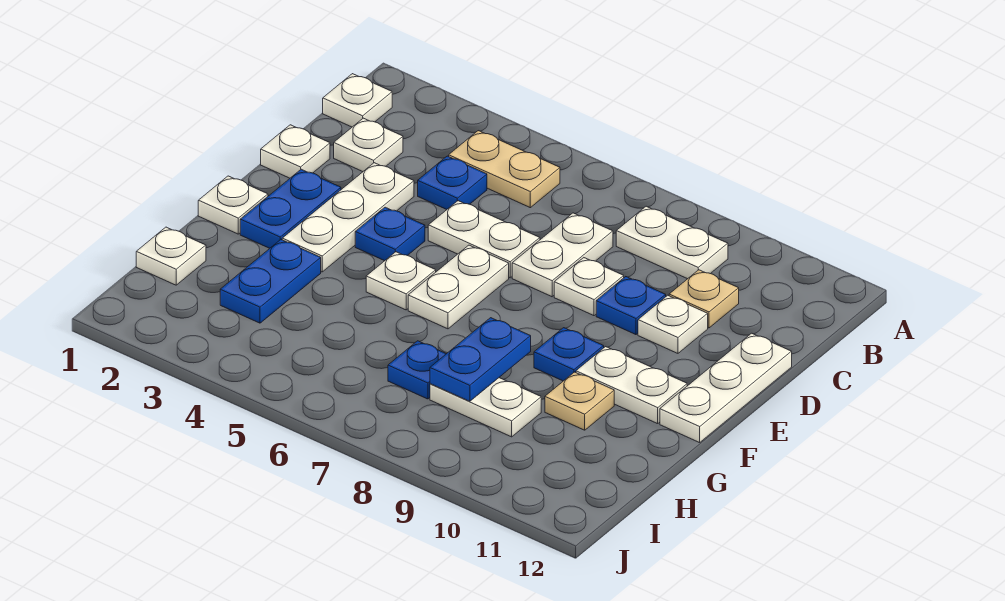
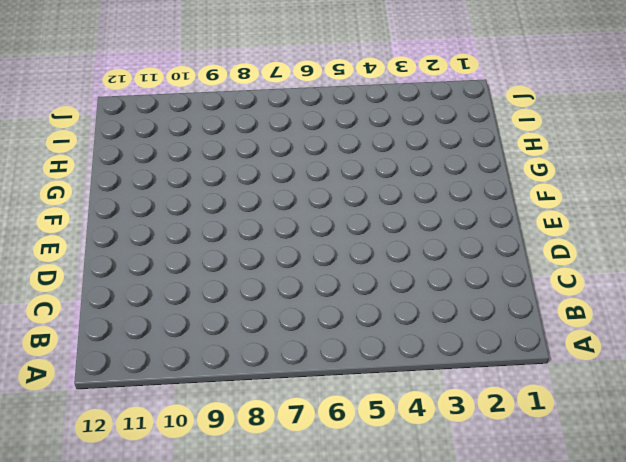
none -> white 1x1 plate [323,74,392,127]
none -> tan 1x2 plate [449,131,560,208]
none -> white 1x2 plate [616,206,728,279]

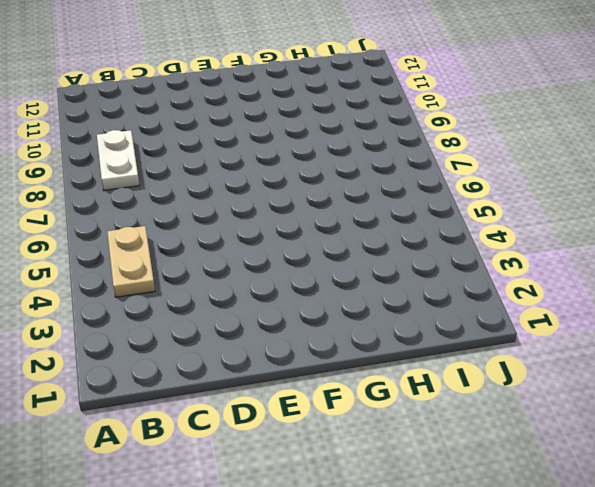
none -> white 1x1 plate [323,74,392,127]
none -> white 1x1 plate [334,118,403,172]
none -> blue 1x1 plate [418,156,487,209]

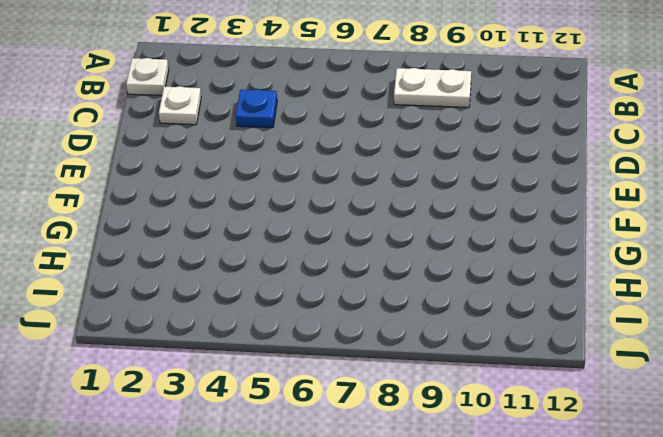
none -> tan 1x2 plate [449,131,560,208]
none -> white 1x2 plate [512,213,613,297]
none -> tan 1x1 plate [669,270,739,328]

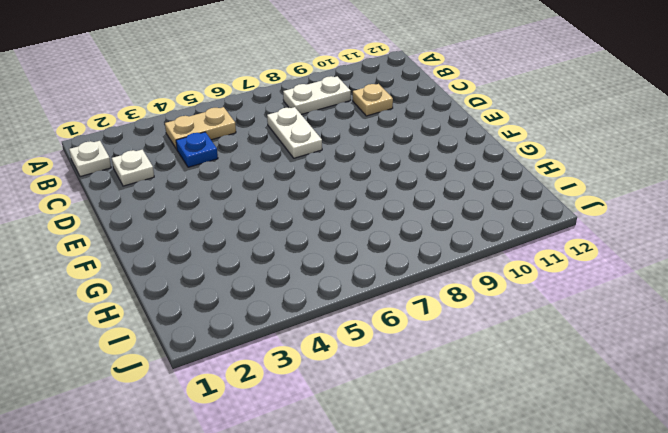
none -> white 1x1 plate [261,125,330,178]
none -> white 1x3 plate [282,163,414,272]
none -> white 1x2 plate [428,201,540,278]

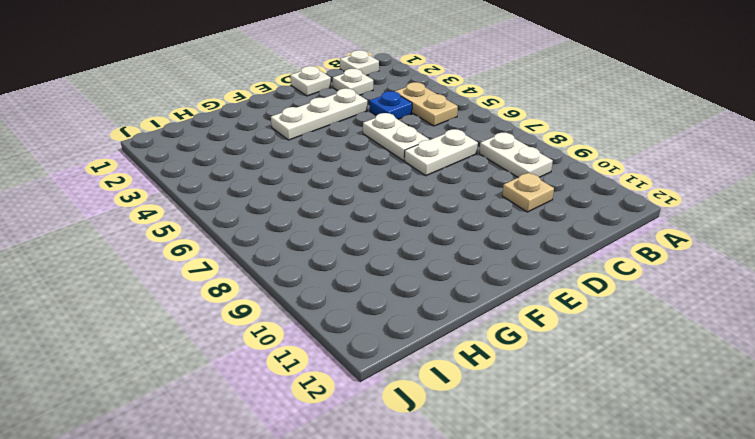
none -> white 1x1 plate [554,258,624,316]
none -> blue 1x1 plate [596,277,666,335]
none -> white 1x1 plate [638,295,708,353]

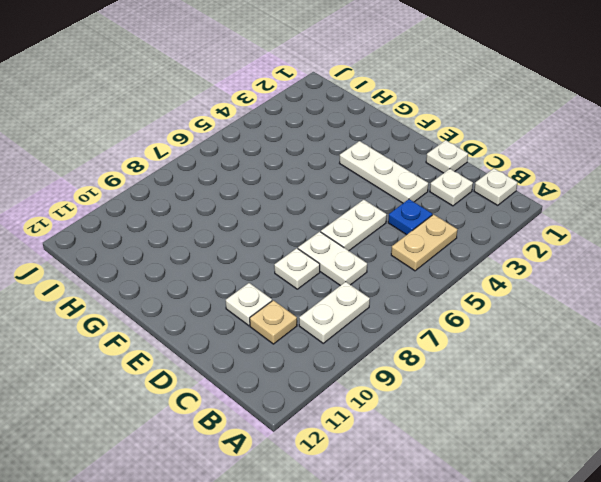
none -> blue 1x1 plate [596,277,666,335]
none -> white 1x3 plate [660,333,792,443]
none -> blue 1x2 plate [240,169,341,248]

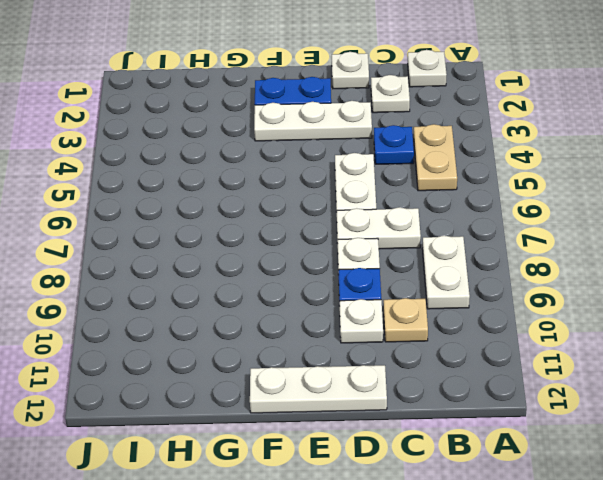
none -> blue 1x1 plate [355,207,425,261]
none -> white 1x2 plate [408,245,509,329]
none -> white 1x1 plate [198,176,268,234]

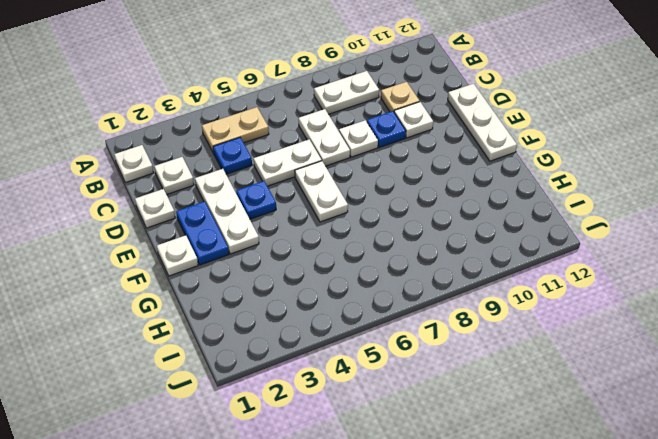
none -> white 1x1 plate [366,252,436,310]
none -> blue 1x1 plate [534,328,604,381]
none -> white 1x2 plate [576,347,687,424]

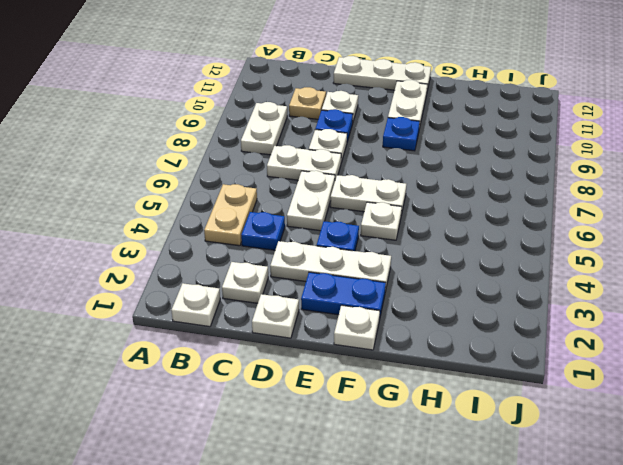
none -> blue 1x2 plate [220,240,321,323]
none -> tan 1x1 plate [545,372,614,430]
none -> white 1x1 plate [136,227,206,285]

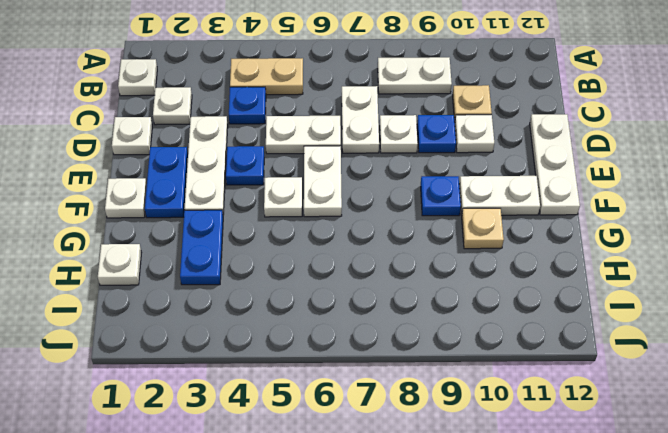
none -> blue 1x1 plate [388,341,446,399]
none -> white 1x2 plate [430,378,541,437]
none -> blue 1x2 plate [430,318,531,401]

